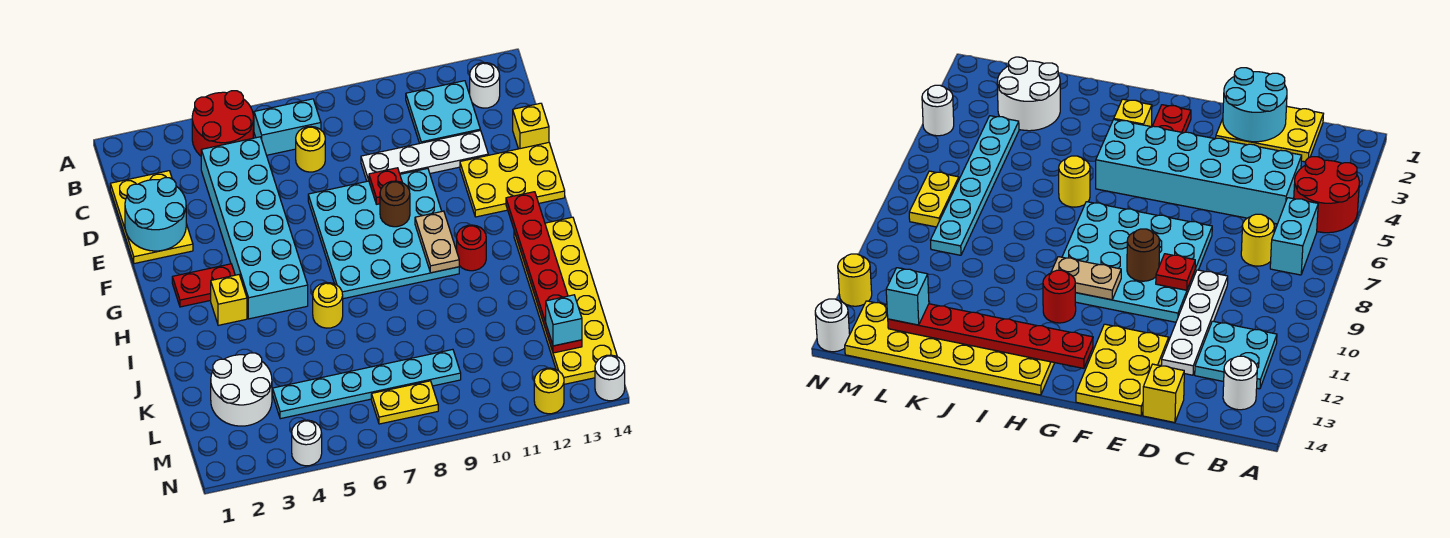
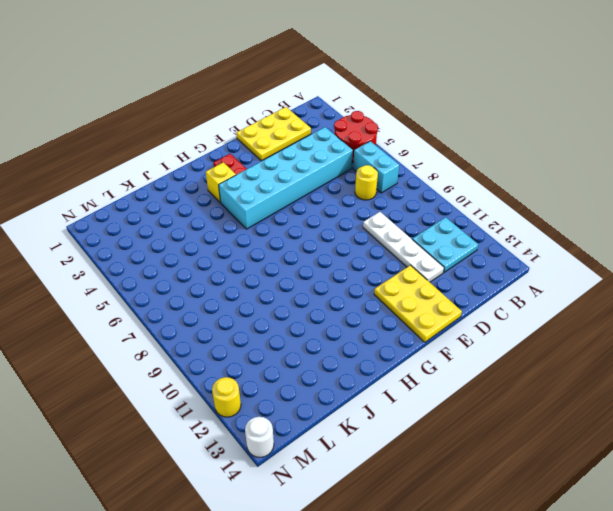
none -> white 1x1 round brick [470,63,500,108]
none -> yellow 1x1 brick [513,103,549,149]
none -> cyan 4x4 plate [308,168,459,299]

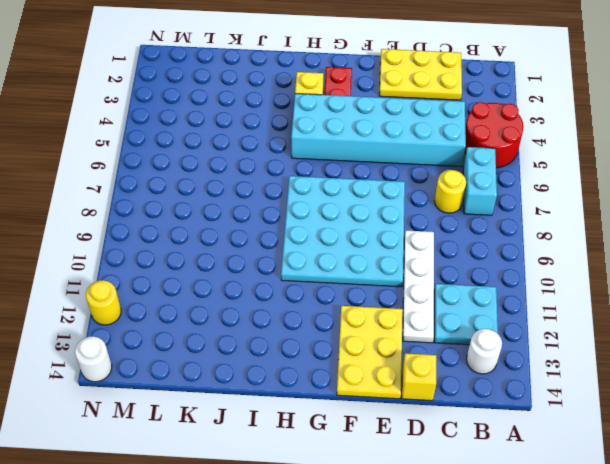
none -> red 1x1 round brick [457,225,486,271]
none -> yellow 2x6 plate [514,217,617,384]
none -> yellow 1x1 round brick [313,283,343,328]

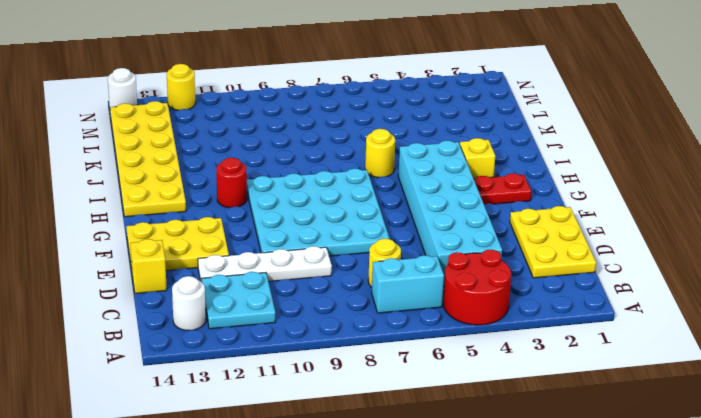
none -> white 2x2 round brick [211,353,272,426]
none -> cyan 1x6 plate [273,349,461,419]
none -> yellow 1x2 plate [371,381,438,424]

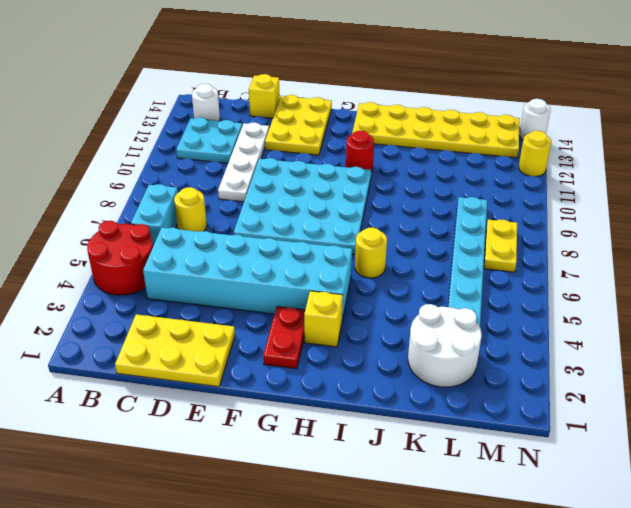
none -> white 1x1 round brick [292,420,322,466]
none -> cyan 2x2 round brick [125,178,186,251]
none -> red 1x1 plate [369,168,402,204]

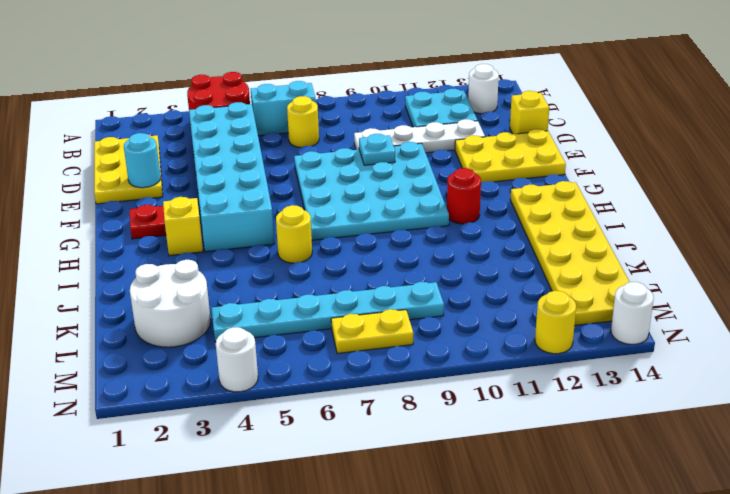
cyan 1x1 round brick [124,133,161,188] -> cyan 2x2 round brick [125,178,186,251]
cyan 1x1 plate [359,134,395,165] -> red 1x1 plate [369,168,402,204]
none -> brown 1x1 round brick [380,181,410,227]
none -> tan 1x2 plate [415,211,459,273]
none -> red 1x6 plate [506,192,582,353]

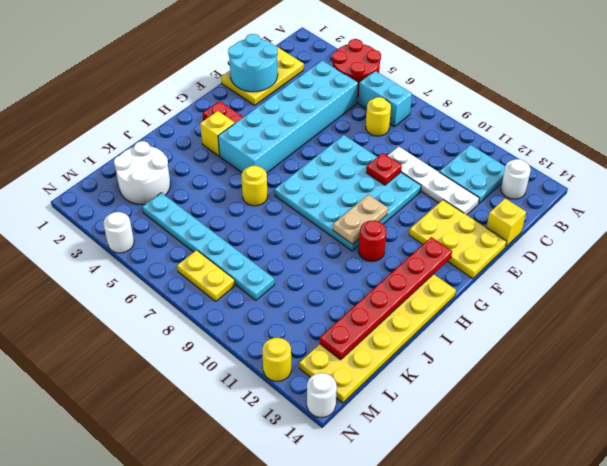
none -> brown 1x1 round brick [380,181,410,227]
none -> cyan 1x1 brick [546,295,582,346]

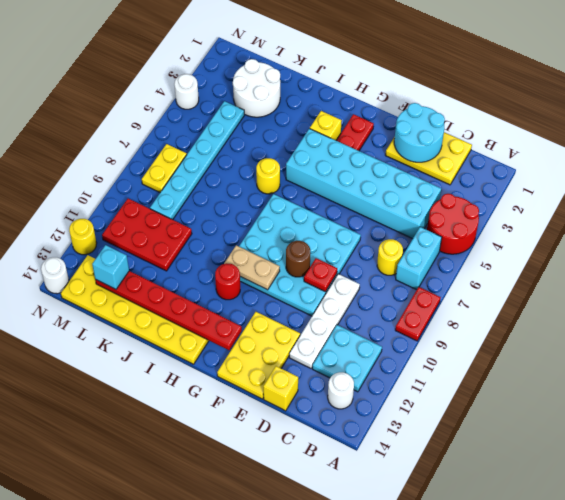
red 1x2 plate [395,287,441,341] -> none
red 2x3 plate [102,199,192,271] -> none

